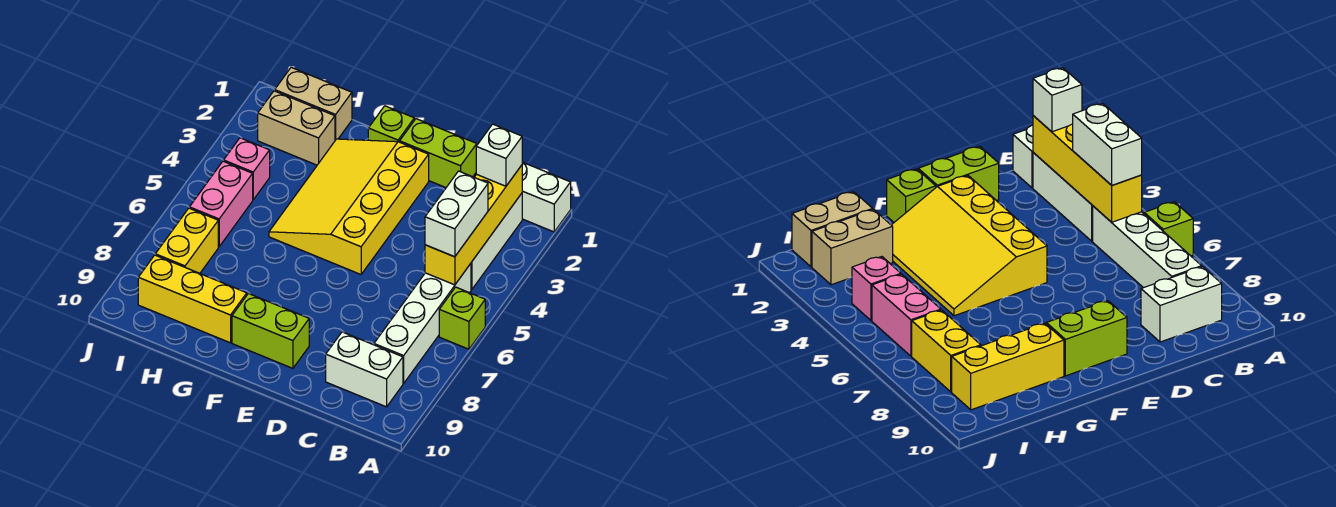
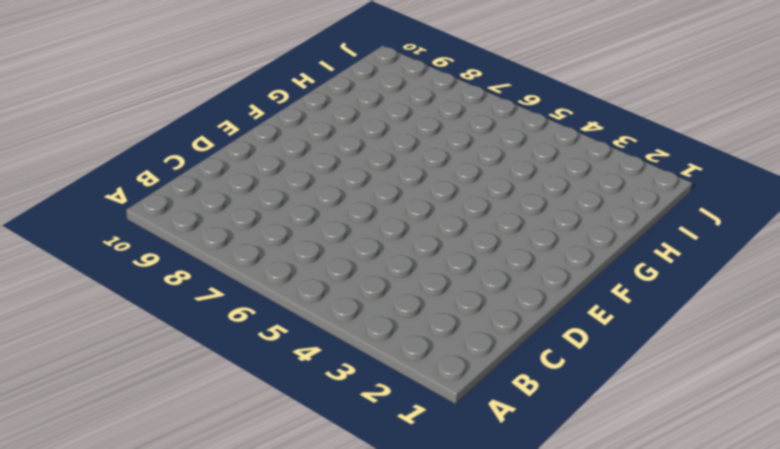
none -> white 1x2 brick [522,162,571,232]
none -> lime 1x1 brick [439,287,485,349]
none -> white 1x3 brick [471,193,522,290]

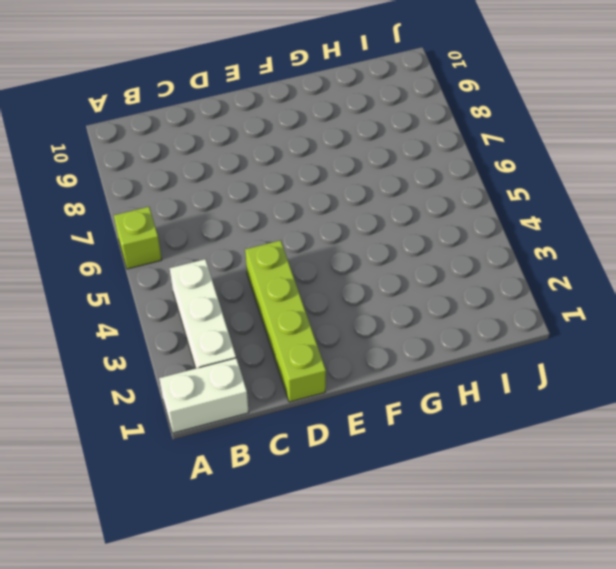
lime 1x4 brick [245,240,326,402] -> lime 1x2 brick [400,119,477,188]
none -> white 1x4 brick [374,264,471,383]
none -> white 1x2 brick [326,332,403,407]
none -> yellow 3x4 slope [269,139,429,274]

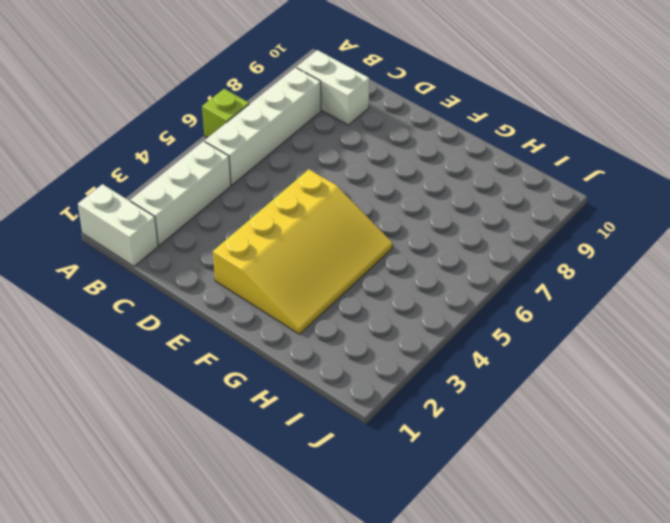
none -> lime 1x2 brick [400,119,477,188]
none -> lime 1x2 brick [232,294,309,368]
none -> lime 1x1 brick [368,106,414,142]

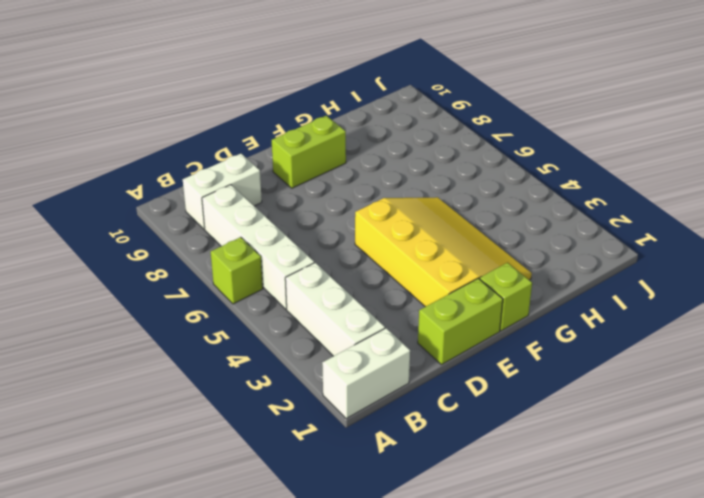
none -> yellow 1x3 brick [138,255,247,343]
none -> tan 1x2 brick [275,67,352,140]
none -> tan 1x2 brick [258,91,335,165]

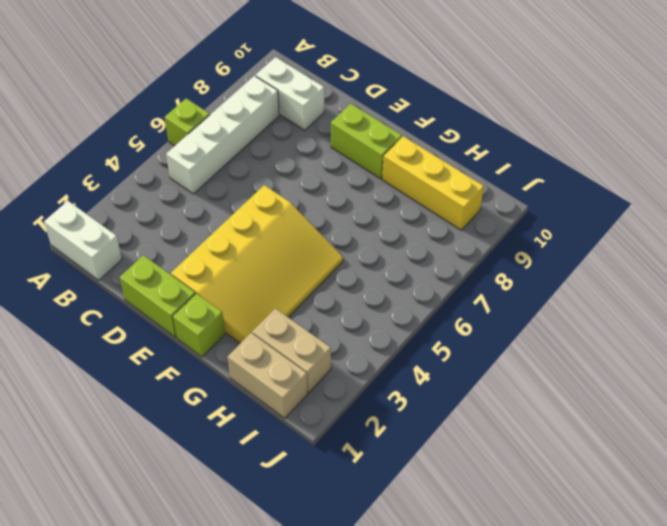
none -> white 1x3 brick [471,193,522,290]
none -> pink 1x1 brick [224,138,270,200]
none -> pink 1x2 brick [189,161,253,247]

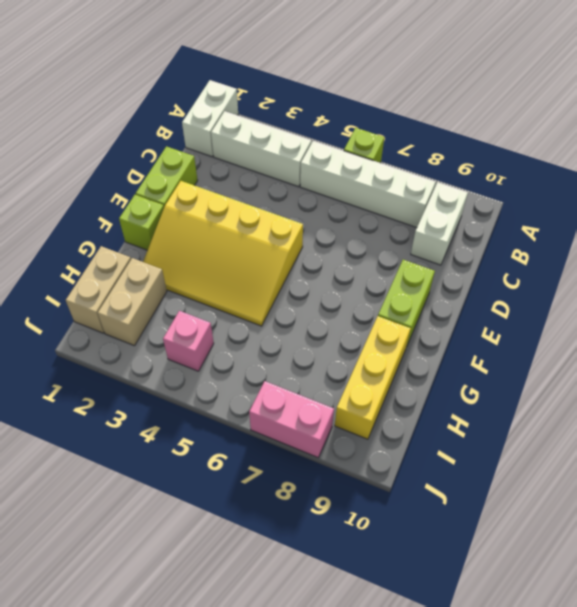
pink 1x2 brick [249,381,334,458] -> pink 1x2 brick moved to [189,161,253,247]
none -> yellow 1x2 brick [155,208,218,273]
none -> yellow 1x4 brick [425,165,522,285]
none -> white 1x1 brick [476,124,522,186]

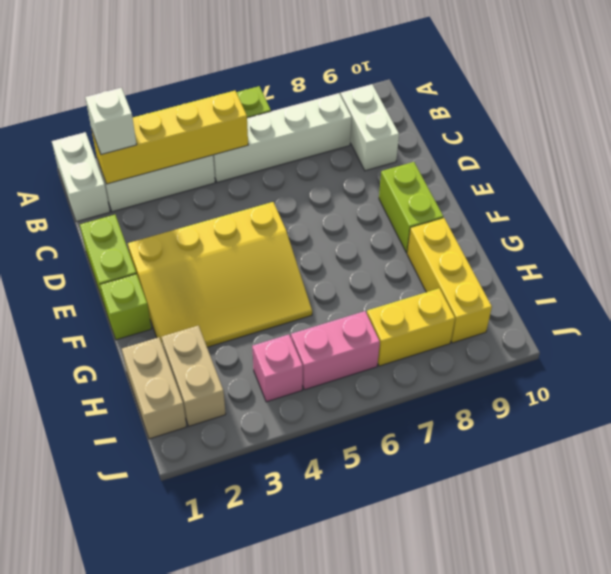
none -> white 1x2 brick [425,171,488,257]

